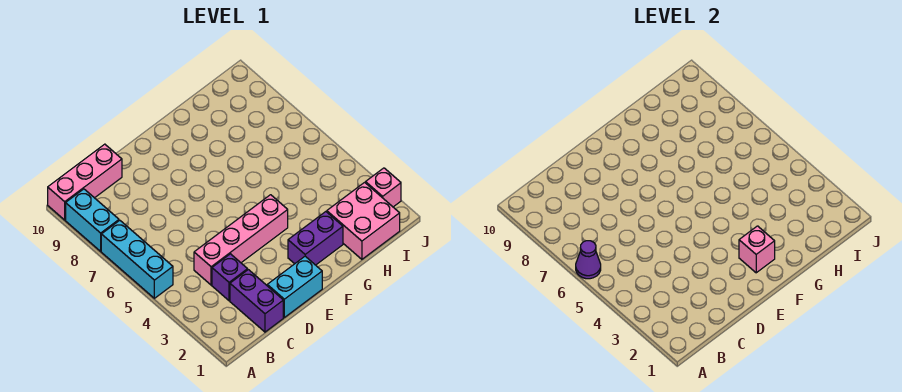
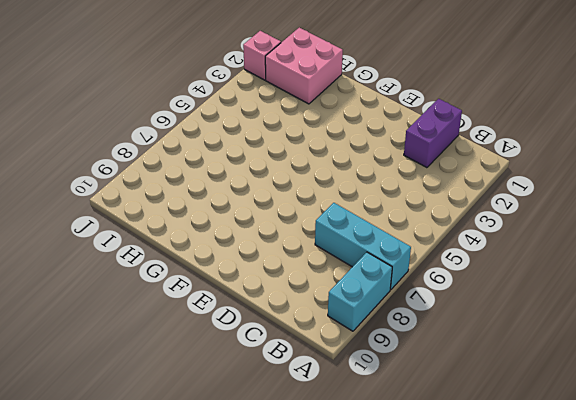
cyan 1x3 brick [315,203,411,290] -> cyan 1x3 brick turned to [101,220,173,298]
none -> pink 1x3 brick [48,144,122,220]
none -> purple 1x1 brick [212,254,248,301]
none -> pink 1x4 brick [194,195,288,285]

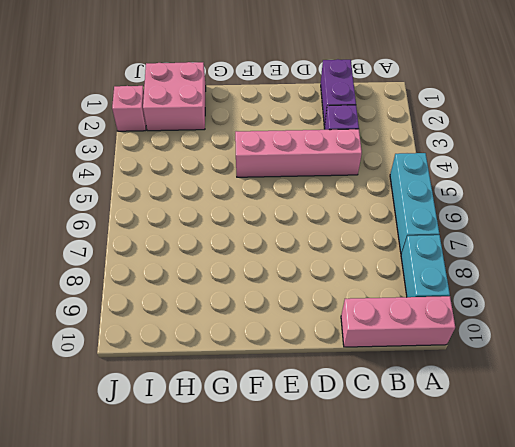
none -> cyan 1x2 brick [267,256,322,317]
none -> purple 1x2 brick [288,212,343,265]
none -> purple 1x1 cone [576,241,601,279]

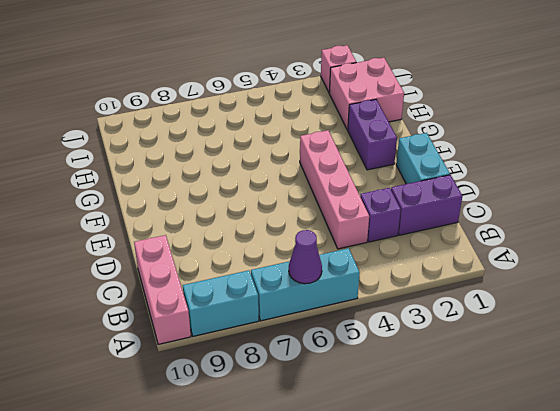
none -> pink 1x1 brick [739,226,775,273]

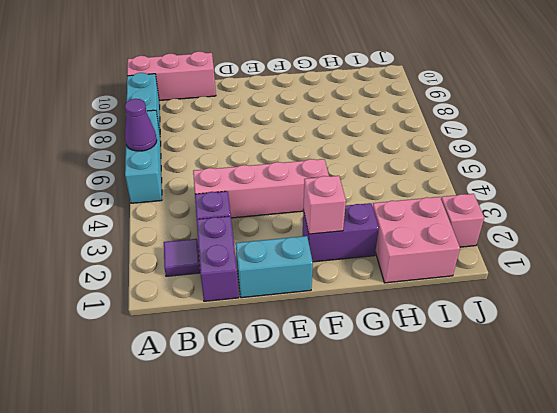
purple 1x1 tile [164,239,200,276] -> none

